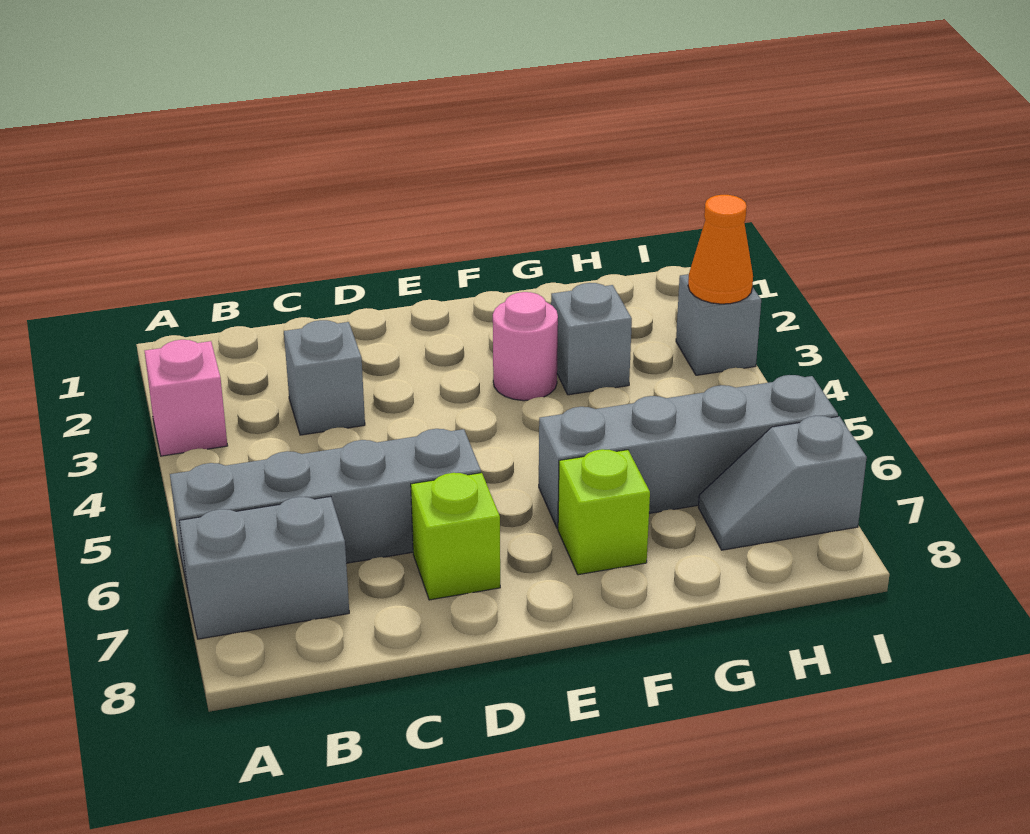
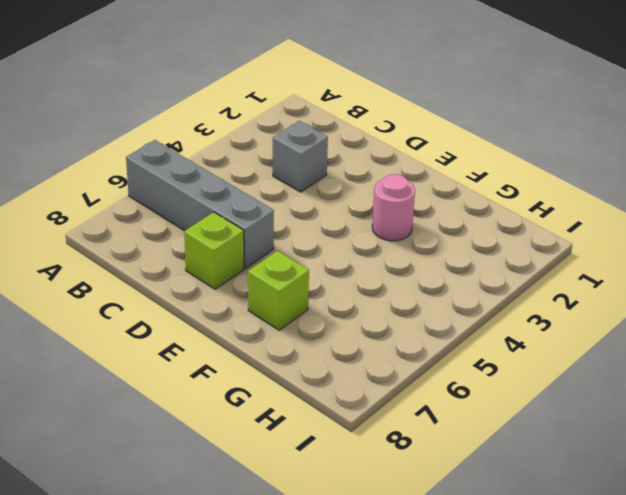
none -> pink 1x1 brick [145,340,227,456]
none -> grey 1x2 brick [179,496,349,639]
none -> grey 1x4 brick [539,375,838,529]

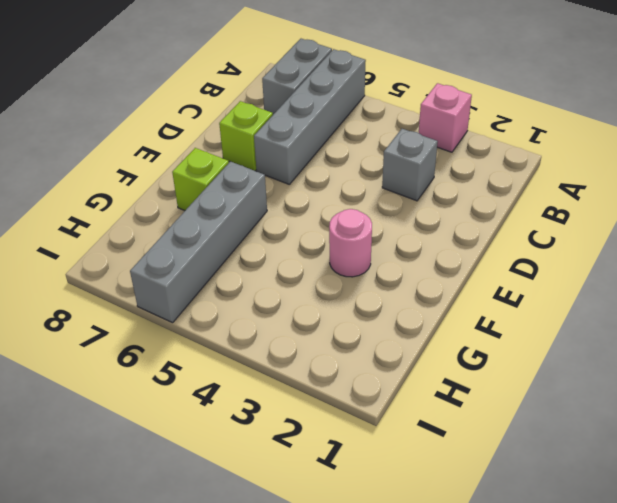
none -> grey 1x1 brick [551,283,632,395]
none -> grey 1x2 slope [698,416,867,550]
none -> grey 1x1 brick [676,274,761,375]

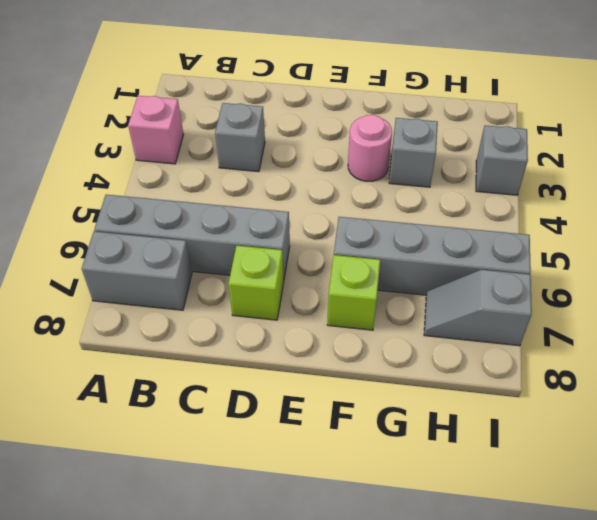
none -> orange 1x1 cone [688,195,753,304]

